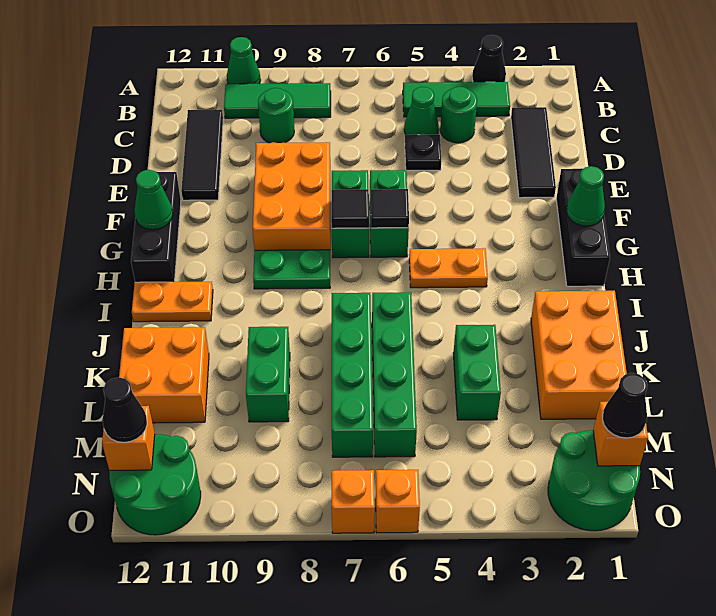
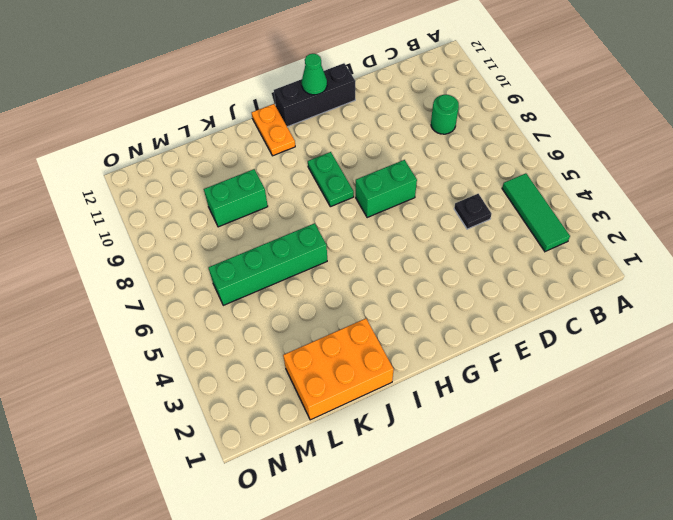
none -> black 1x1 cone [472,35,506,82]
none -> green 1x1 cone [227,37,260,84]
none -> green 1x3 tile [224,83,331,118]
none -> black 1x3 tile [511,107,556,198]

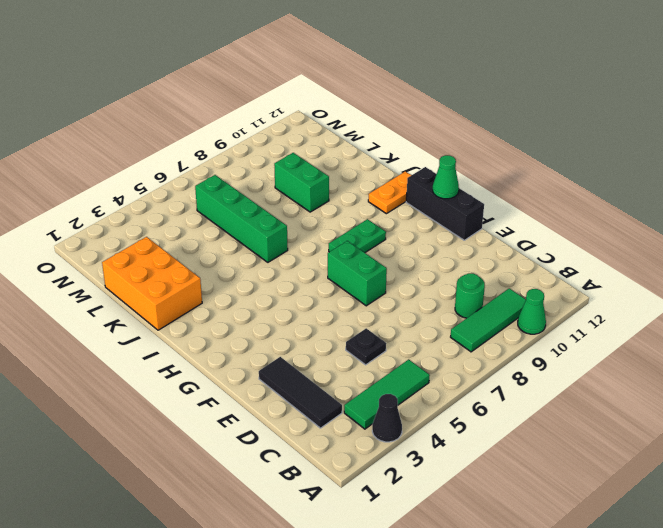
none -> green 1x1 round brick [440,87,477,143]
none -> green 1x1 cone [404,87,439,135]
none -> black 1x3 tile [181,110,223,200]
none -> orange 2x3 brick [253,142,330,250]

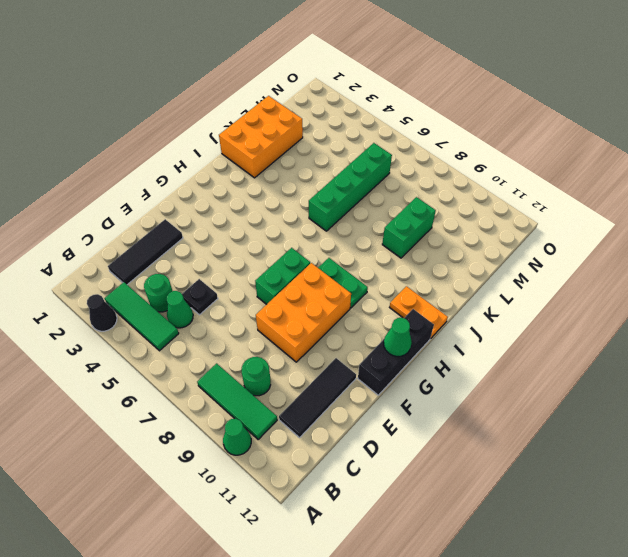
none -> black 1x3 brick [556,168,610,286]
none -> green 1x2 brick [370,170,409,257]
none -> orange 1x2 plate [409,248,488,288]
none -> green 1x4 brick [332,293,373,457]

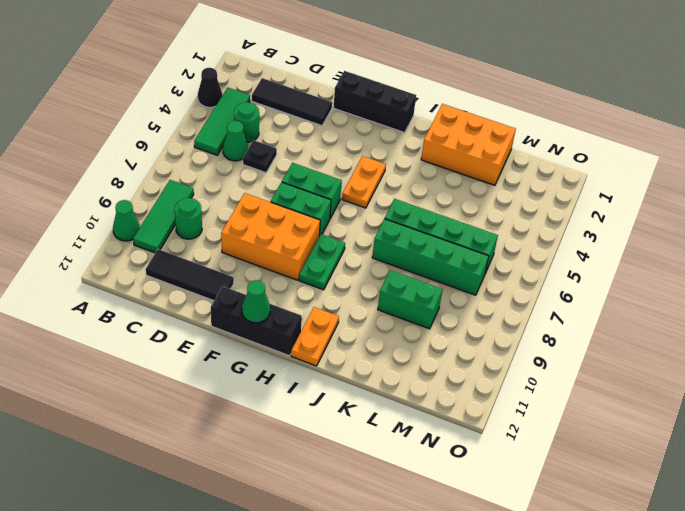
none -> green 1x2 brick [453,325,501,420]
none -> orange 2x2 brick [119,327,209,423]
none -> green 2x2 round brick [548,430,640,531]
none -> green 2x2 round brick [109,434,201,535]

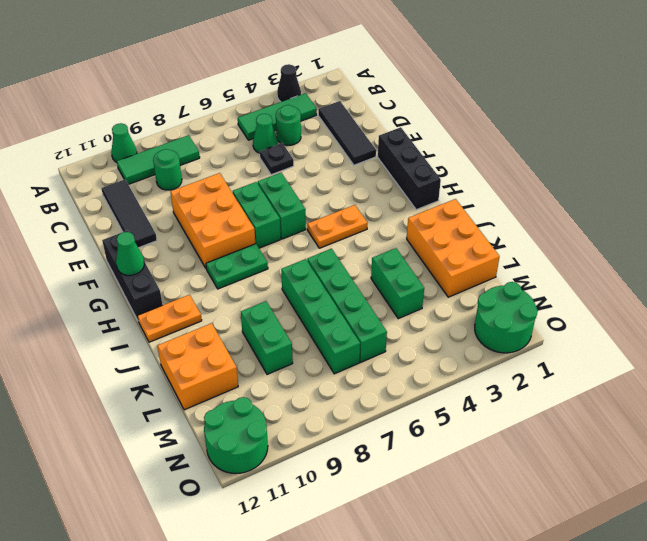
none -> orange 1x1 brick [376,470,420,533]
none -> orange 1x1 brick [332,470,375,533]
none -> green 1x1 cone [567,166,605,226]
none -> black 1x1 tile [371,189,409,228]

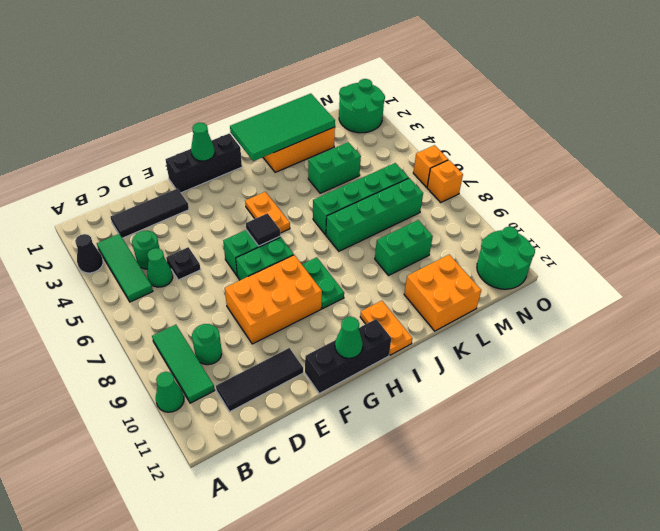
green 2x4 tile [230,94,335,161] -> none
none -> black 1x1 tile [331,189,369,228]
none -> orange 1x1 brick [593,402,648,466]
none -> orange 1x1 brick [102,406,155,470]
none -> black 1x1 cone [603,373,648,438]

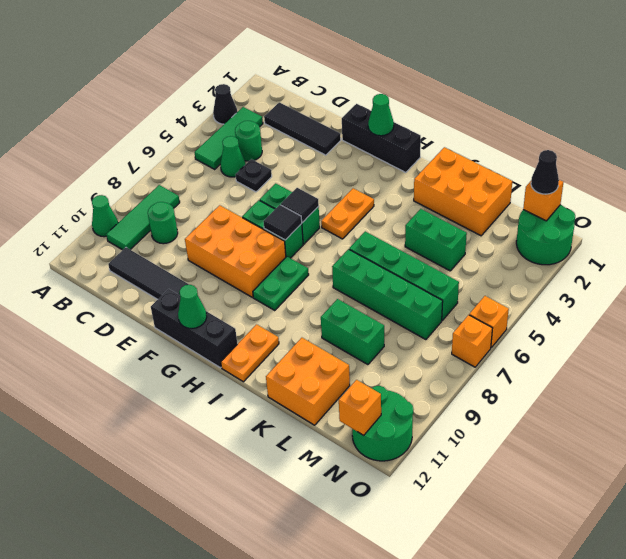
none -> black 1x1 cone [103,377,147,442]

